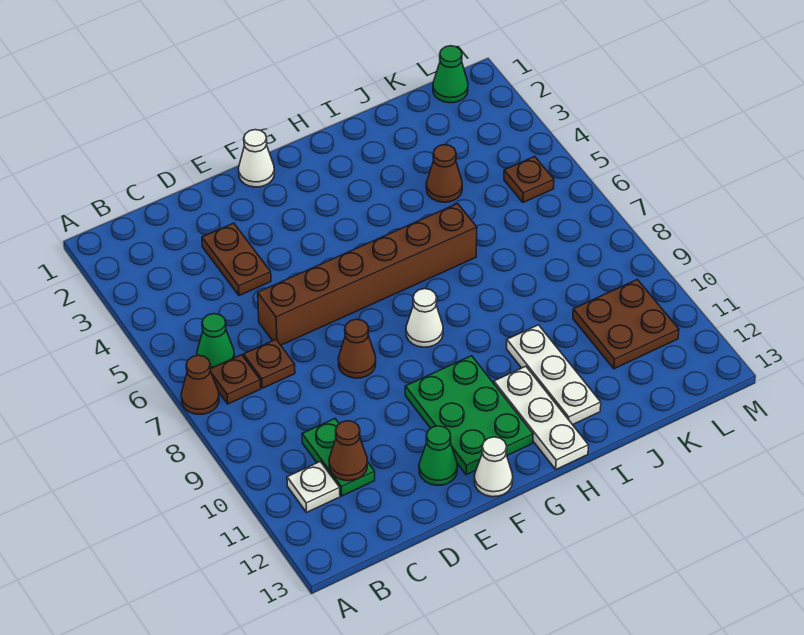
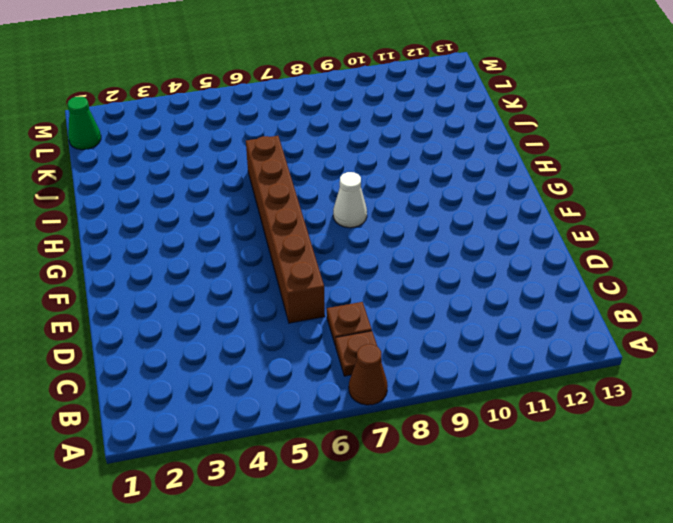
none -> green 1x1 cone [197,314,234,369]
none -> white 1x1 plate [287,462,340,513]
none -> green 1x2 plate [302,419,375,496]

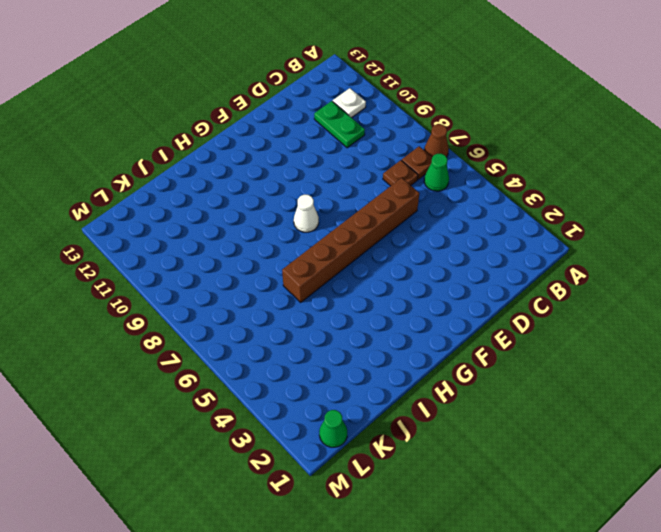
none -> brown 1x2 plate [202,223,271,296]
none -> brown 1x1 cone [338,319,376,378]
none -> green 1x1 cone [419,426,457,485]

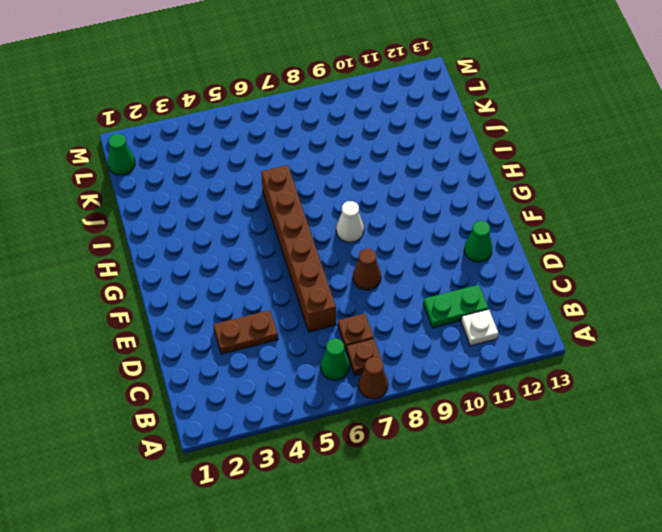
none -> white 1x1 cone [239,130,274,187]
none -> green 2x3 plate [405,356,533,475]
none -> white 1x1 cone [474,437,513,497]

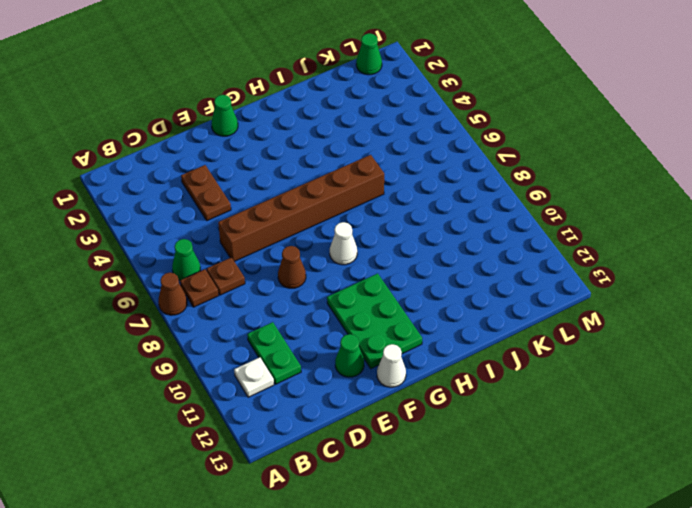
green 1x1 cone [212,95,238,136] -> white 1x1 cone [239,130,274,187]
none -> white 1x3 plate [494,366,588,469]
none -> white 1x3 plate [507,325,601,425]
none -> brown 1x1 cone [426,145,462,202]

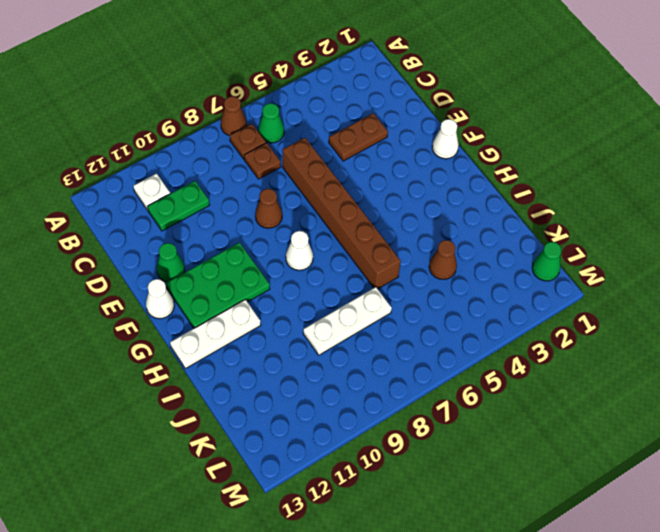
white 1x3 plate [303,287,392,355] -> white 1x3 plate moved to [507,325,601,425]
none -> brown 2x2 plate [573,280,679,369]
none -> brown 1x1 plate [504,156,554,203]
none -> brown 1x1 cone [329,421,367,481]

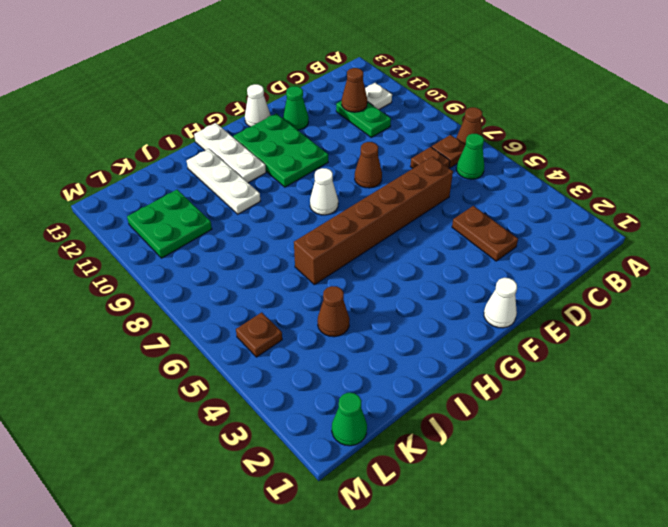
green 2x2 plate [127,190,212,258] -> brown 2x2 plate [573,280,679,369]

